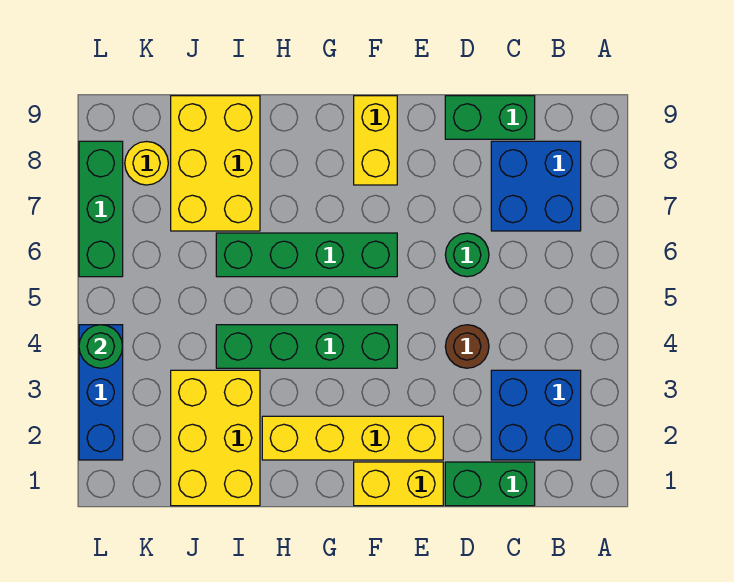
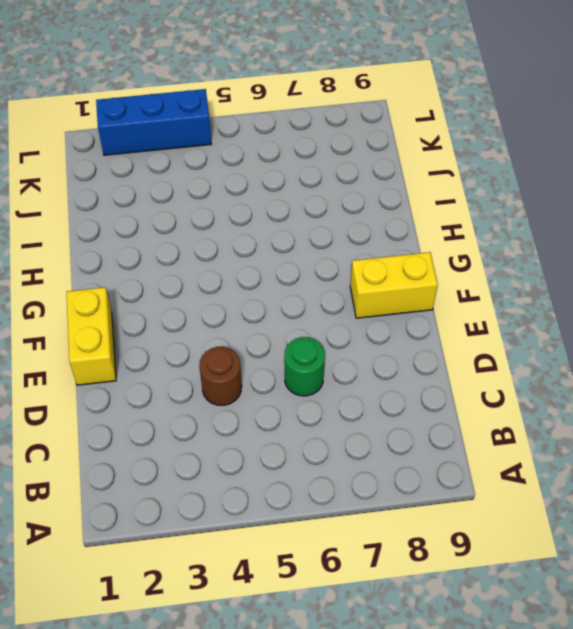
none -> blue 2x2 brick [491,370,581,460]
none -> blue 2x2 brick [491,141,581,231]
none -> green 1x2 brick [445,462,535,506]

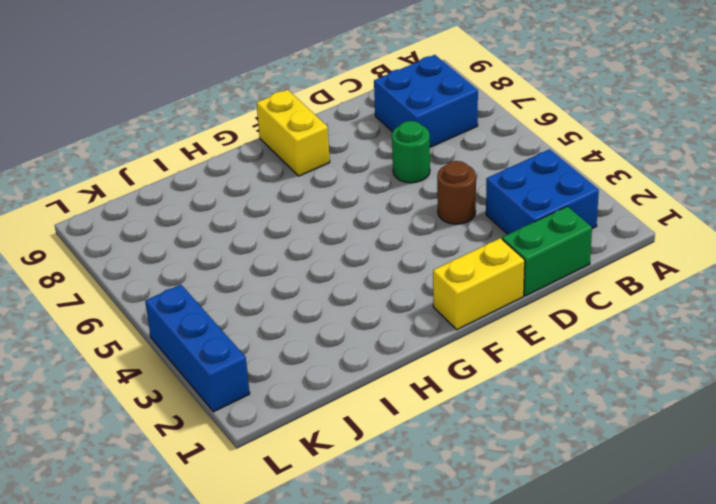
none -> green 1x2 brick [445,96,535,139]
none -> yellow 1x4 brick [262,416,443,460]
none -> green 1x4 brick [216,325,397,368]

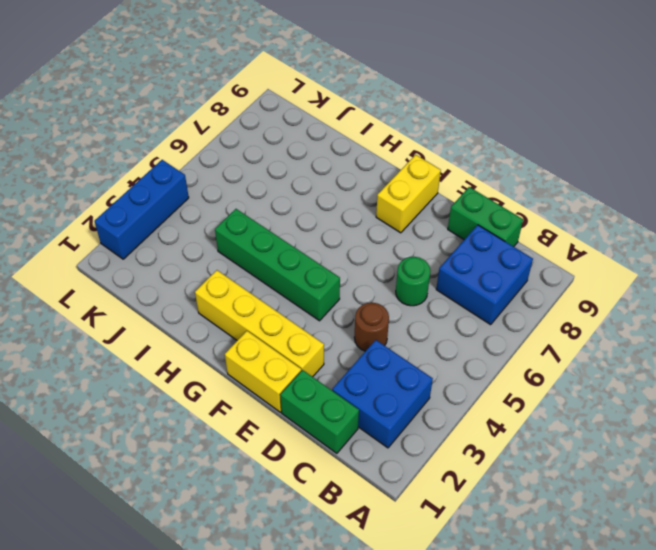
none -> green 1x4 brick [216,233,397,277]
none -> yellow 2x3 brick [171,370,260,506]
none -> yellow 2x3 brick [171,96,260,231]

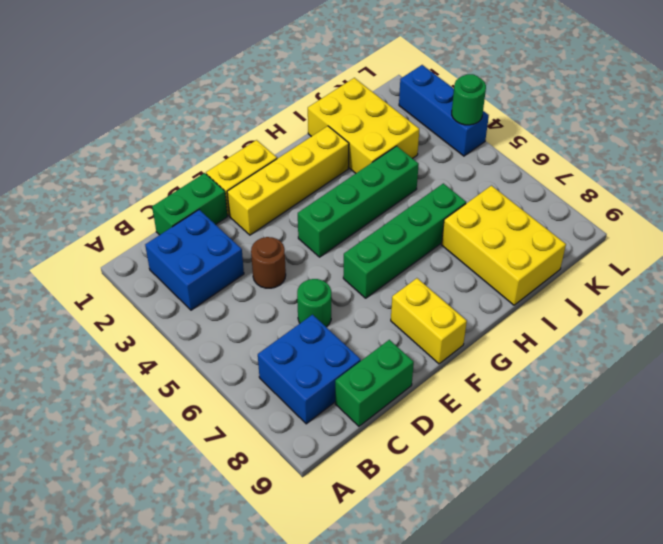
none -> yellow 1x1 round brick [125,142,168,185]
none -> green 1x3 brick [79,141,123,277]

